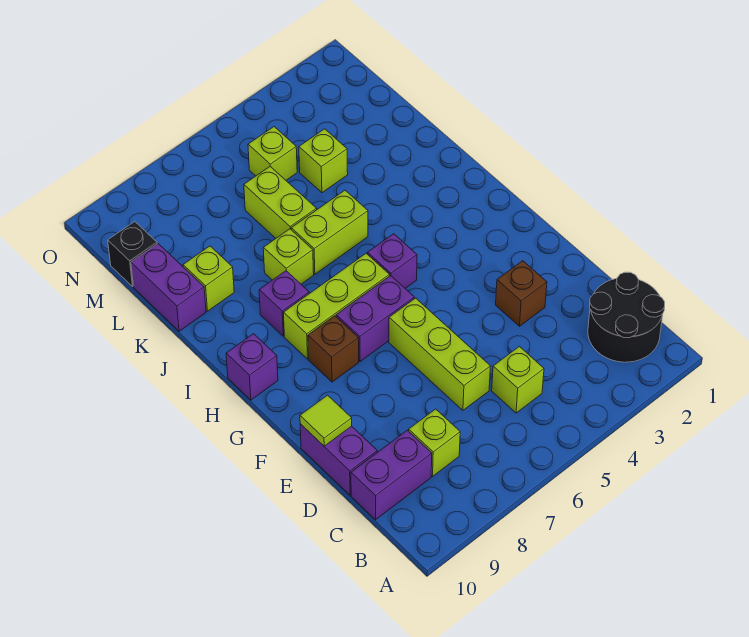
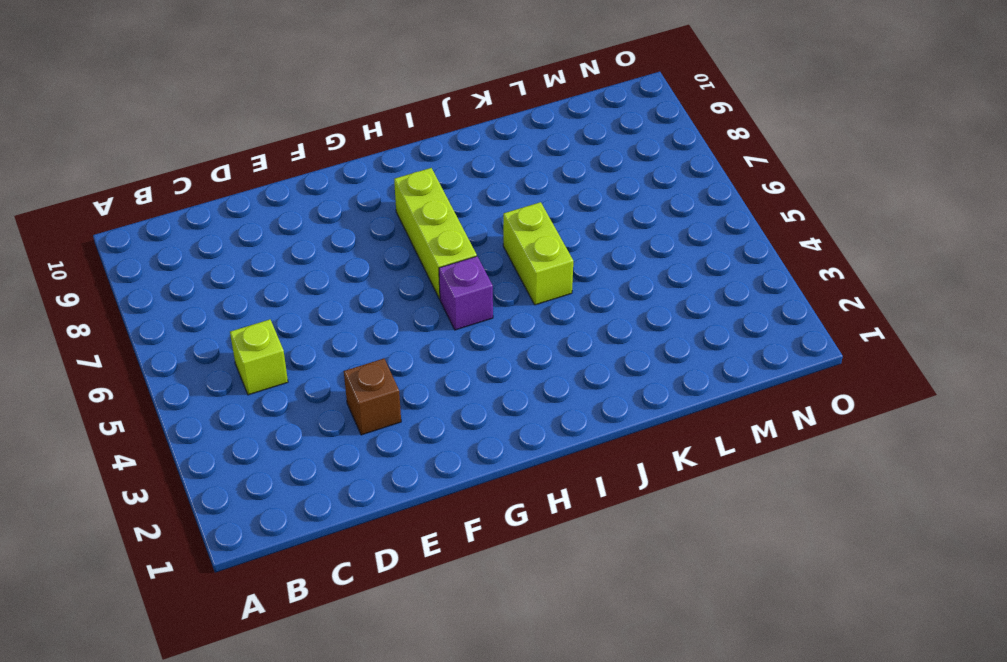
none -> black 2x2 round brick [588,272,665,362]
none -> lime 1x1 brick [409,409,460,476]
none -> purple 1x2 brick [351,430,432,520]

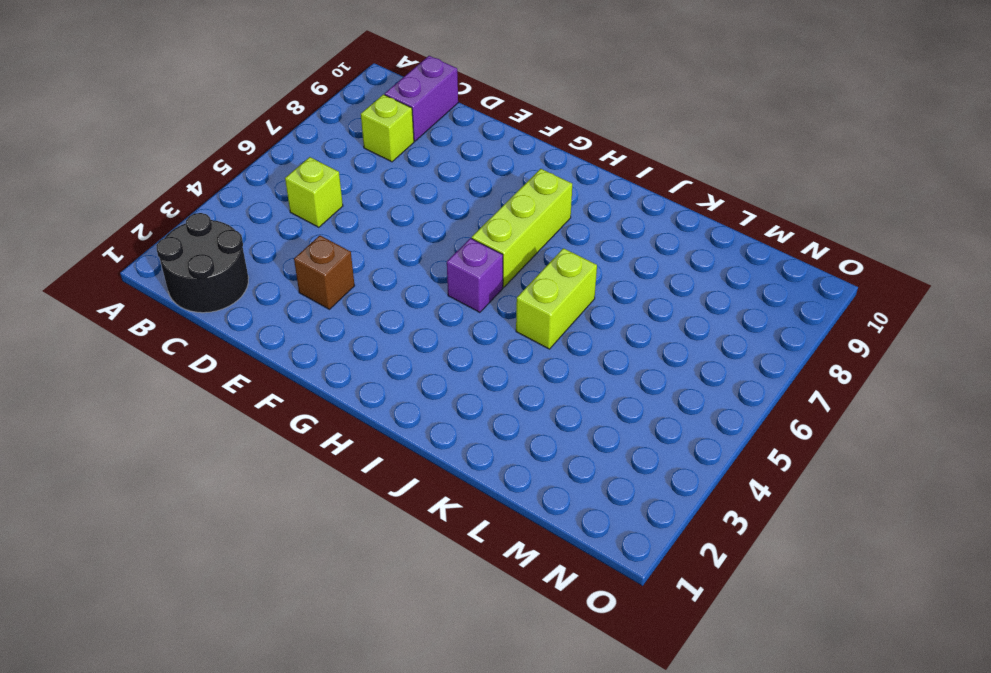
none -> lime 1x3 brick [389,298,490,410]
none -> purple 1x2 brick [300,424,377,495]
none -> purple 1x2 brick [336,276,414,362]

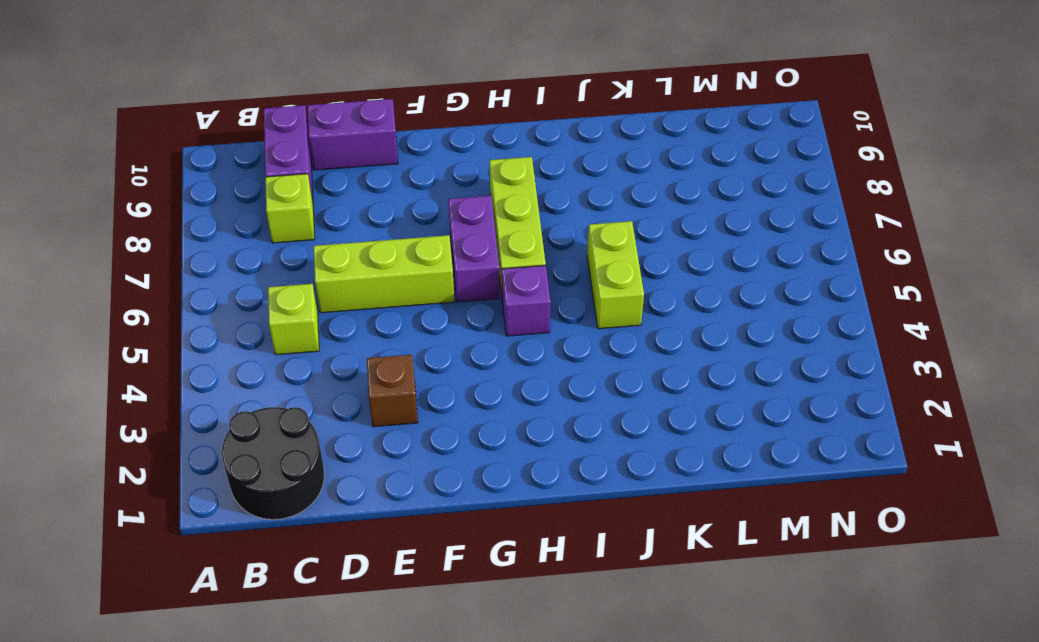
none -> brown 1x1 brick [308,316,359,382]
none -> purple 1x1 brick [226,334,278,400]
none -> purple 1x1 brick [259,271,309,336]

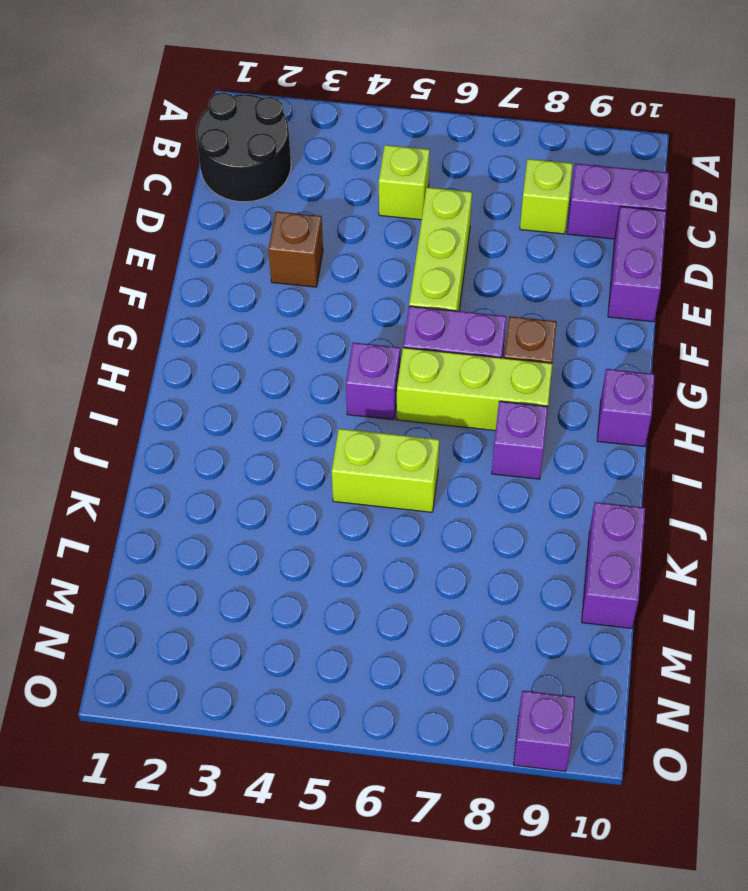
purple 1x1 brick [514,691,575,771] -> none
none -> lime 1x1 brick [263,229,314,284]
none -> lime 1x2 brick [244,167,317,238]
none -> lime 1x1 brick [183,246,234,311]

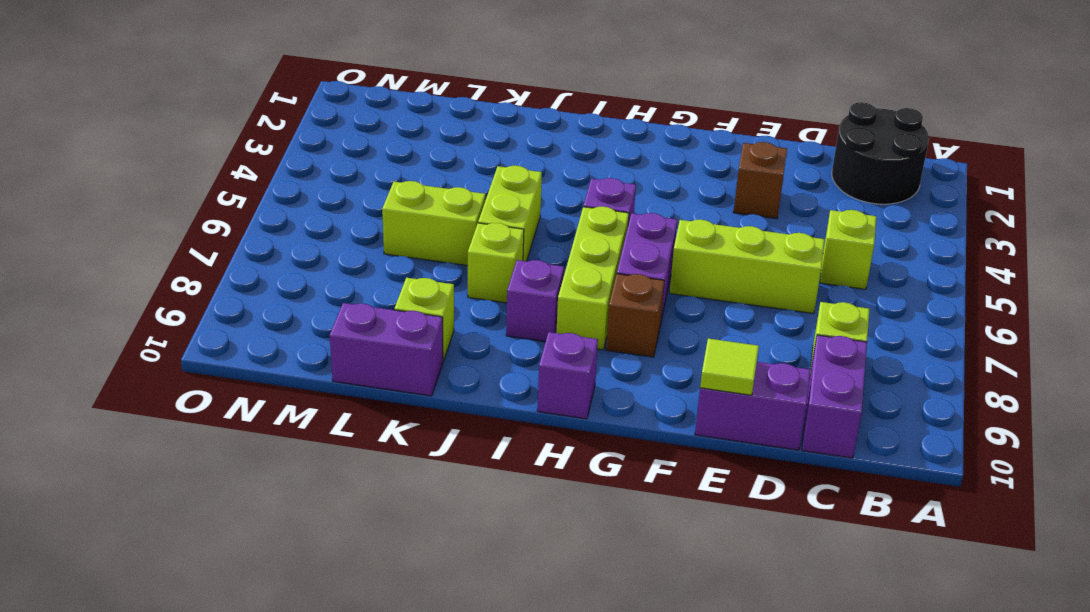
none -> lime 1x1 brick [299,129,348,193]
none -> lime 1x1 brick [248,127,297,180]
none -> black 1x1 brick [108,222,157,286]

